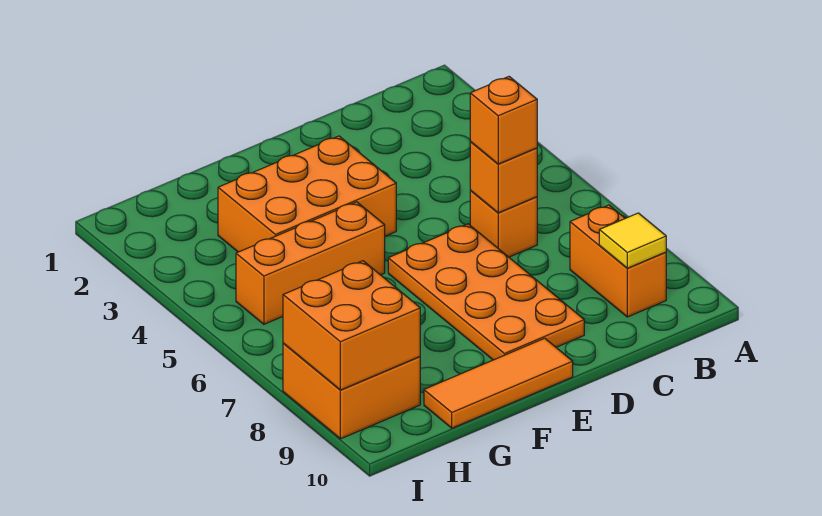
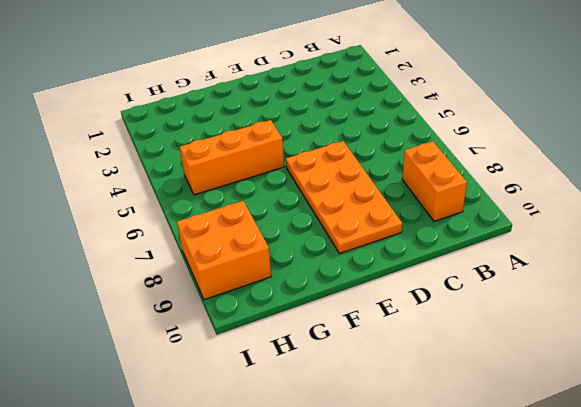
none -> orange 1x1 brick [470,190,537,257]
none -> orange 2x3 brick [218,136,396,252]

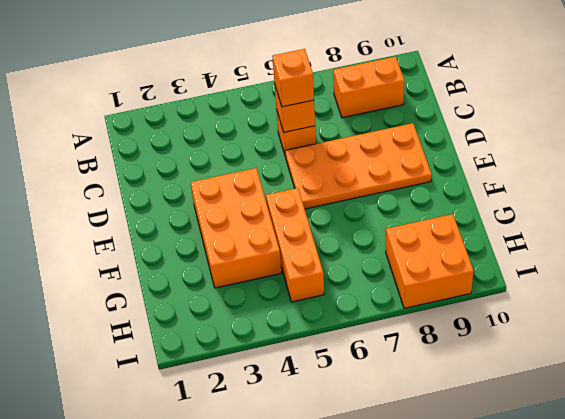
none -> orange 1x3 tile [424,338,573,428]
none -> yellow 1x1 tile [599,213,666,268]

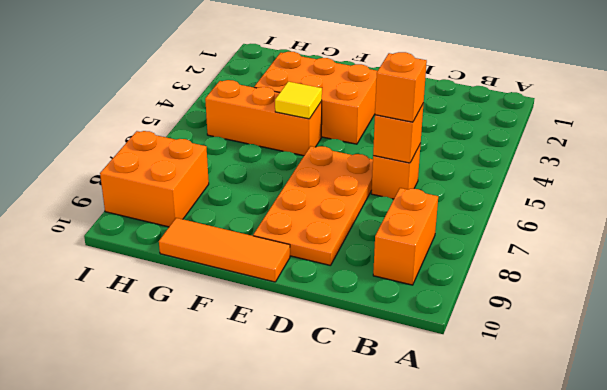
yellow 1x1 tile [275,81,322,119] -> yellow 1x1 tile moved to [599,213,666,268]
none -> orange 2x2 brick [283,261,420,390]

